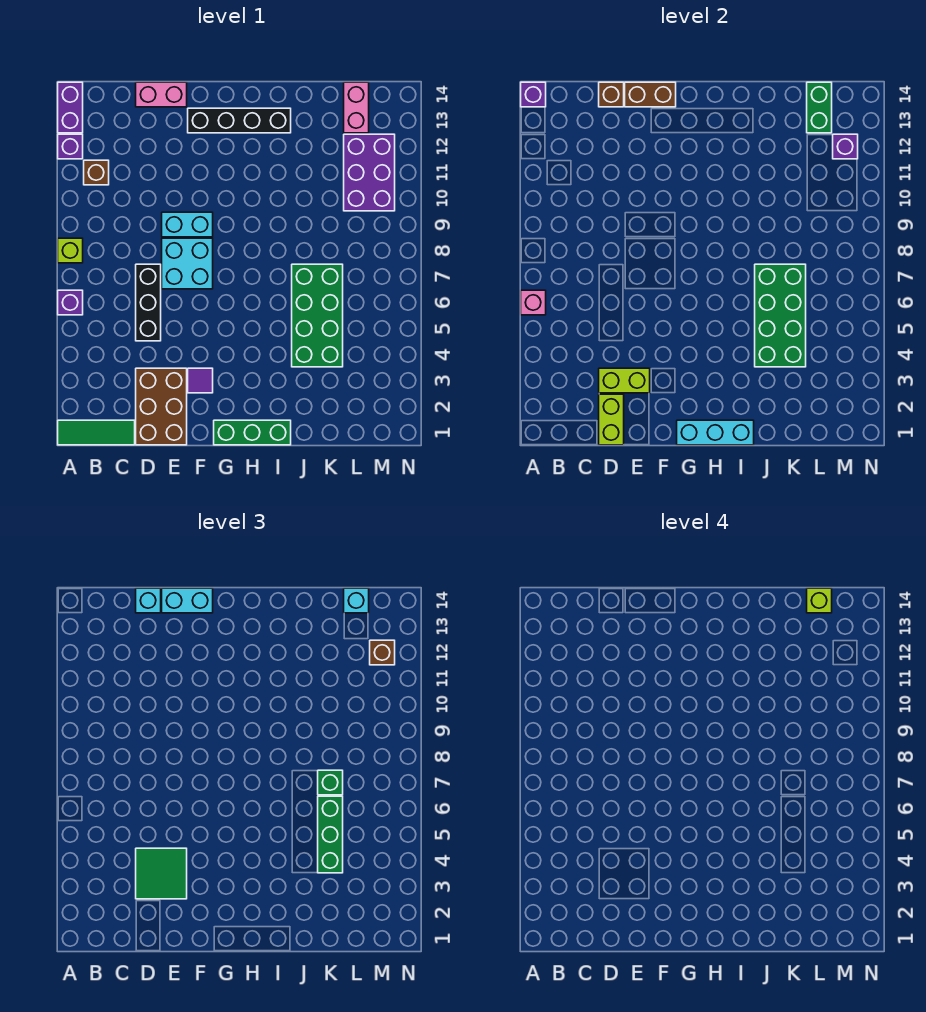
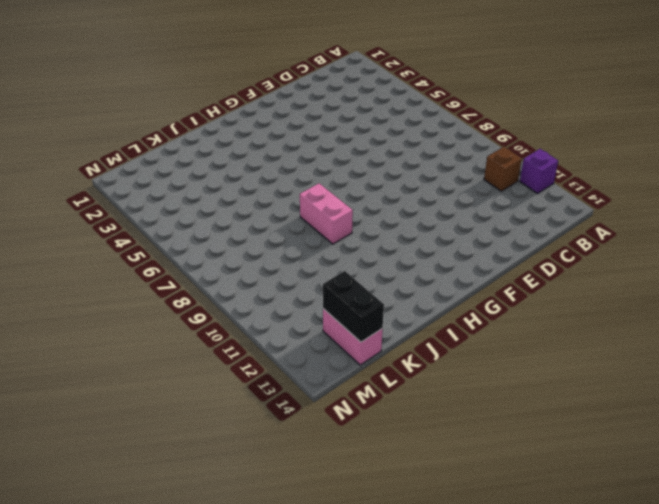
pink 1x2 brick [300,184,353,244] -> pink 1x2 brick turned to [136,82,187,107]
black 1x2 brick [323,271,384,342] -> green 1x2 brick [807,82,832,133]
none -> green 1x3 tile [58,420,135,445]
none -> purple 1x1 brick [58,290,83,315]
none -> lime 1x1 brick [58,238,83,263]
none -> purple 1x2 brick [58,82,83,133]

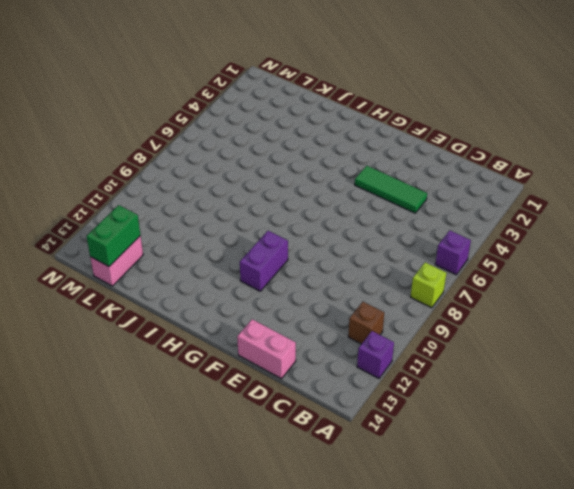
green 1x3 tile [355,166,427,213] -> green 1x3 tile moved to [58,420,135,445]
purple 1x2 brick [240,231,288,291] -> purple 1x2 brick moved to [58,82,83,133]
none -> brown 2x3 brick [136,368,187,445]
none -> black 1x3 brick [136,264,161,341]
none -> cyan 2x2 brick [162,238,213,289]
none -> cyan 1x2 brick [162,212,213,237]

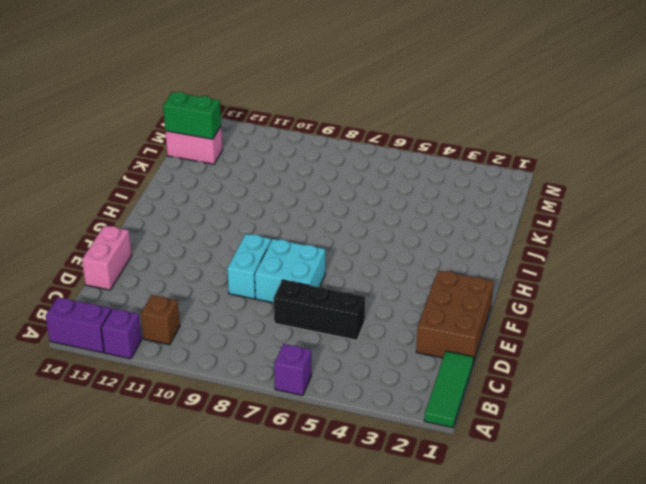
brown 2x3 brick [416,271,494,363] -> brown 2x3 brick turned to [136,368,187,445]
none -> lime 1x1 brick [58,238,83,263]
none -> purple 1x1 tile [188,368,213,393]
none -> black 1x4 brick [188,108,291,133]
none -> green 1x3 brick [214,420,291,445]

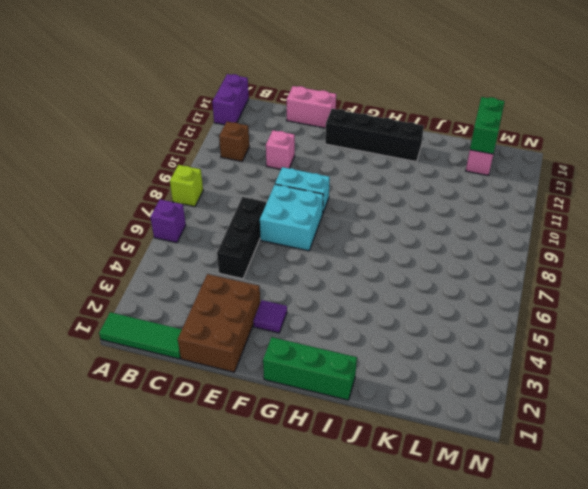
pink 1x1 brick [266,130,295,169] -> pink 1x1 brick moved to [521,290,546,315]
none -> purple 1x1 brick [58,134,83,159]
none -> green 2x4 brick [292,264,343,367]
none -> purple 2x3 brick [344,134,395,211]
none -> purple 1x1 brick [521,82,546,107]

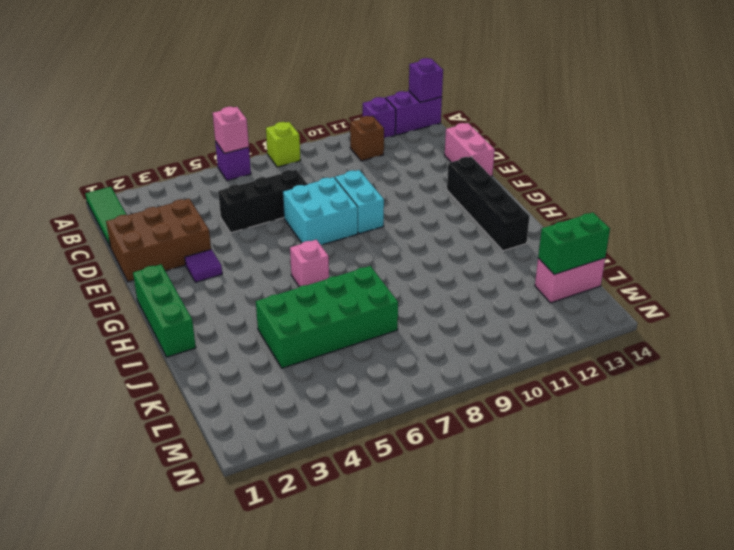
pink 1x1 brick [290,240,329,287] -> none
none -> purple 2x3 brick [344,134,395,211]
none -> lime 1x2 brick [599,394,624,445]
none -> lime 1x2 brick [599,368,650,393]
none -> brown 1x1 brick [599,82,624,107]

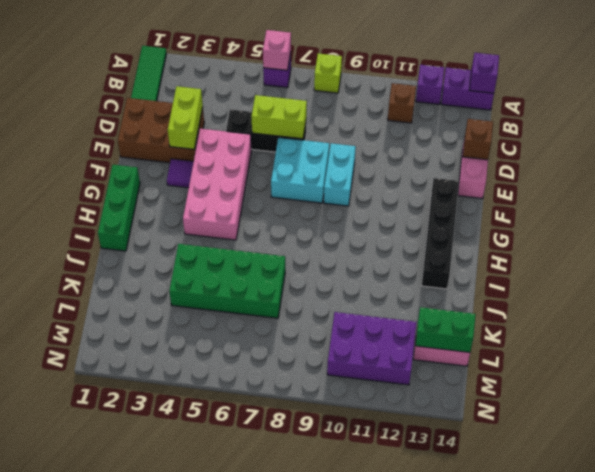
lime 1x2 brick [251,95,307,139] -> lime 1x2 brick moved to [599,394,624,445]
pink 2x4 brick [183,129,252,240] -> none
none -> brown 1x2 brick [625,82,676,107]
none -> cyan 1x3 brick [677,420,754,445]
none -> green 2x4 brick [755,264,806,367]
none -> purple 1x1 brick [833,134,858,159]

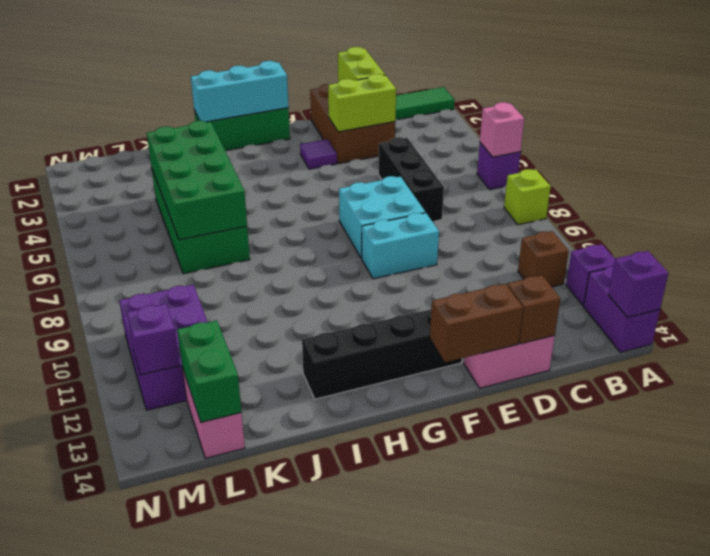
none -> green 2x2 tile [136,848,187,899]
none -> cyan 1x1 brick [136,588,161,613]
none -> cyan 1x2 brick [162,588,213,613]
none -> green 1x3 brick [318,796,343,873]

